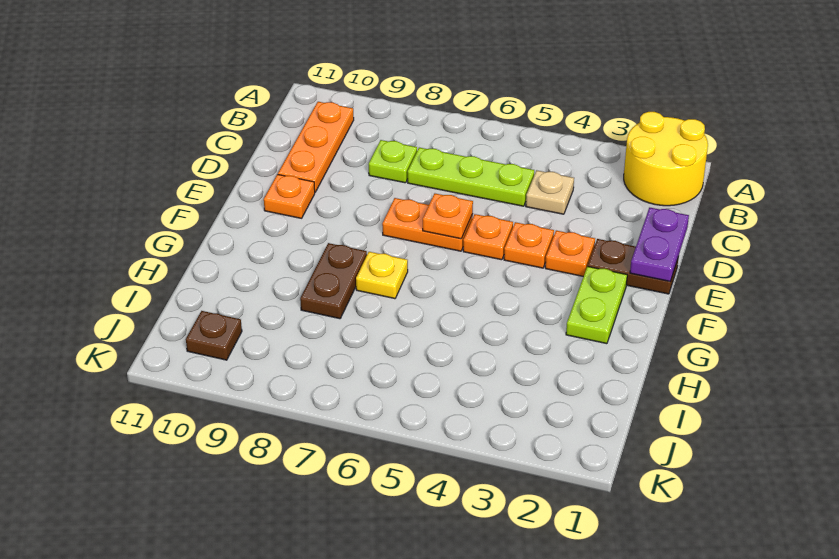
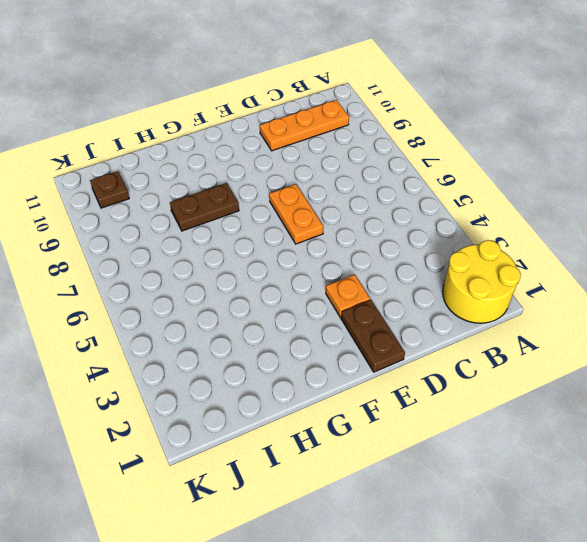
none -> tan 1x1 plate [526,170,574,214]
none -> lime 1x3 plate [408,148,534,206]
none -> lime 1x1 plate [369,140,417,183]

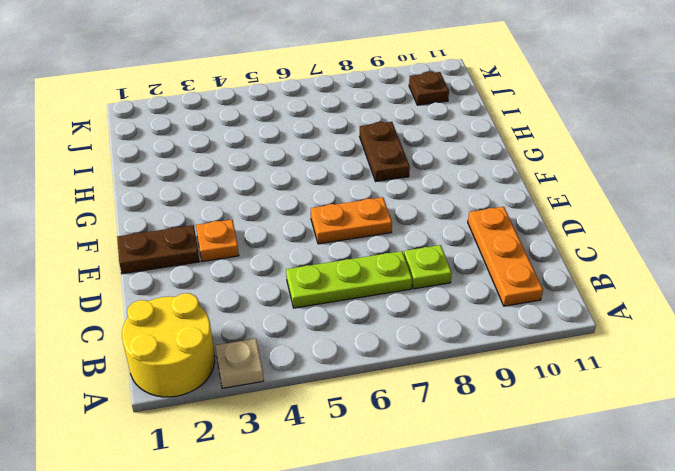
tan 1x1 plate [215,339,264,388] -> tan 1x1 plate moved to [526,170,574,214]
none -> orange 1x1 plate [504,222,554,268]
none -> orange 1x1 plate [463,214,513,260]
none -> orange 1x1 plate [264,174,315,218]

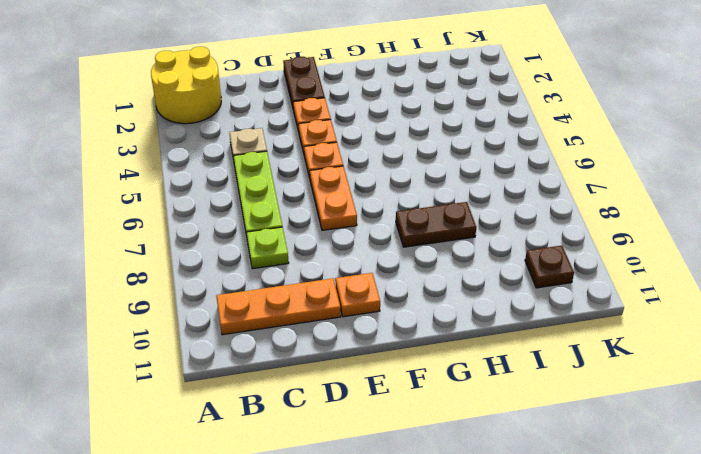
none -> lime 1x2 plate [566,266,627,344]
none -> yellow 1x1 plate [356,252,408,299]
none -> purple 1x2 plate [630,208,689,281]

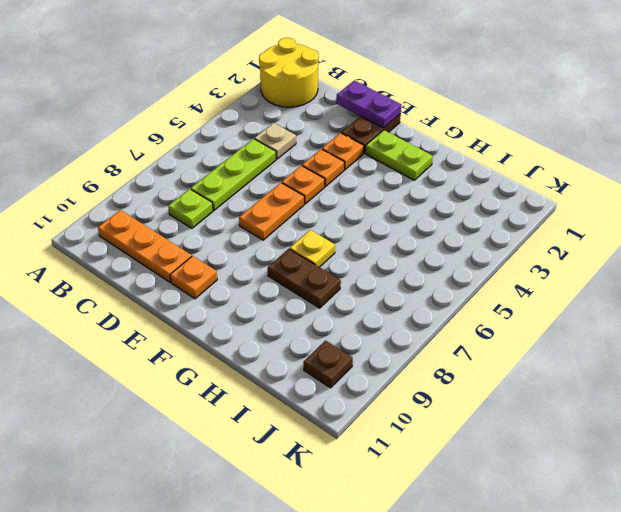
none -> orange 1x1 plate [423,194,473,239]

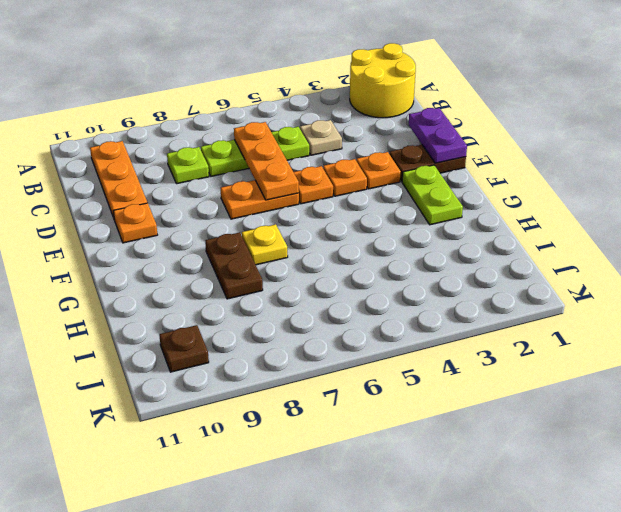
orange 1x3 plate [234,122,299,200] -> orange 1x1 plate [423,194,473,239]

